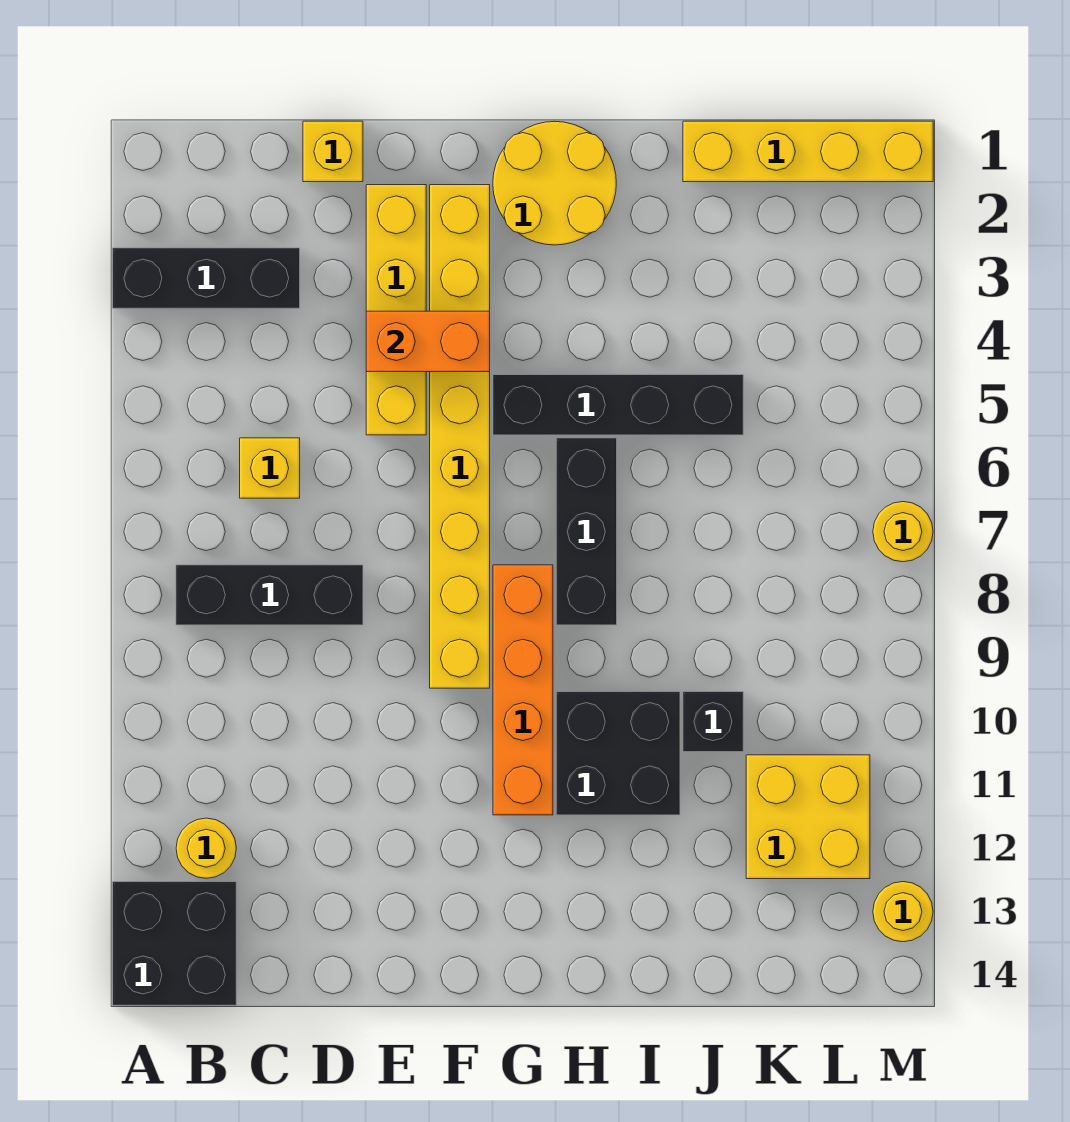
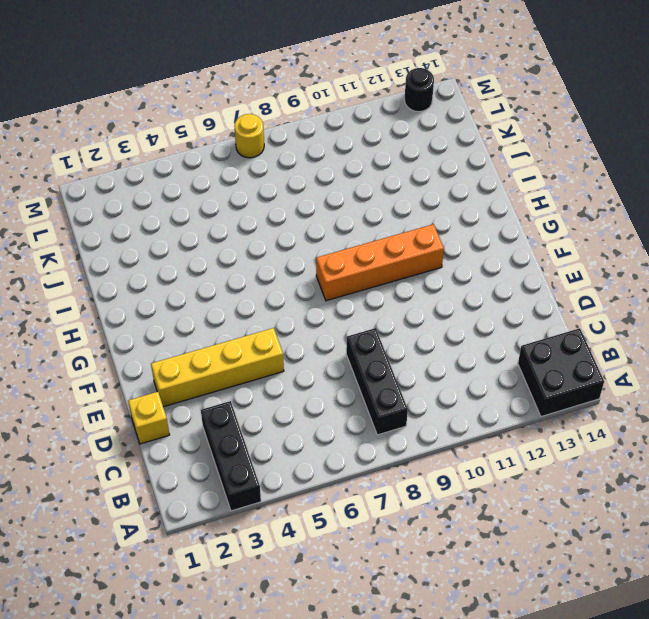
black 1x1 round brick [404,68,434,112] -> yellow 1x1 round brick [873,882,933,942]
none -> yellow 1x1 round brick [176,818,236,878]
none -> yellow 1x1 brick [240,438,300,498]
none -> yellow 1x8 brick [430,185,490,688]

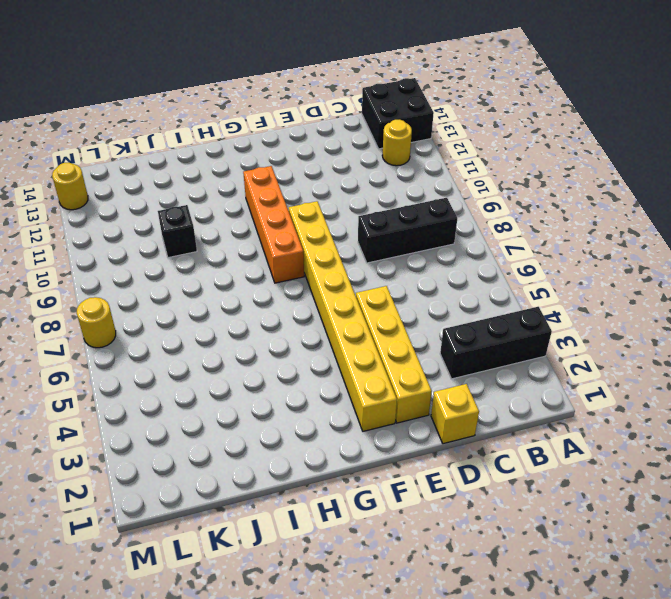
none -> yellow 1x1 brick [240,438,300,498]
none -> yellow 2x2 round brick [493,121,616,245]
none -> black 1x4 brick [493,375,743,435]

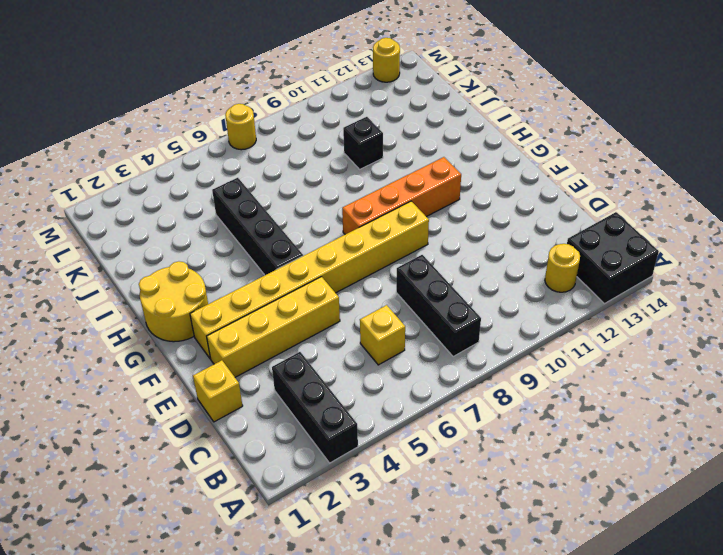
none -> black 1x3 brick [556,438,617,625]
none -> black 2x2 brick [556,692,680,815]
none -> yellow 1x4 brick [683,121,933,182]

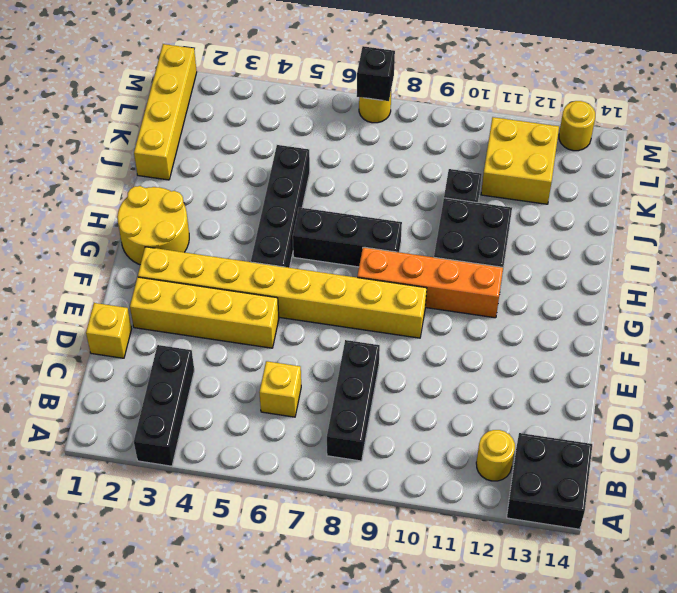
black 1x1 brick [357,46,395,101] -> none
none -> orange 1x2 brick [366,311,490,372]

